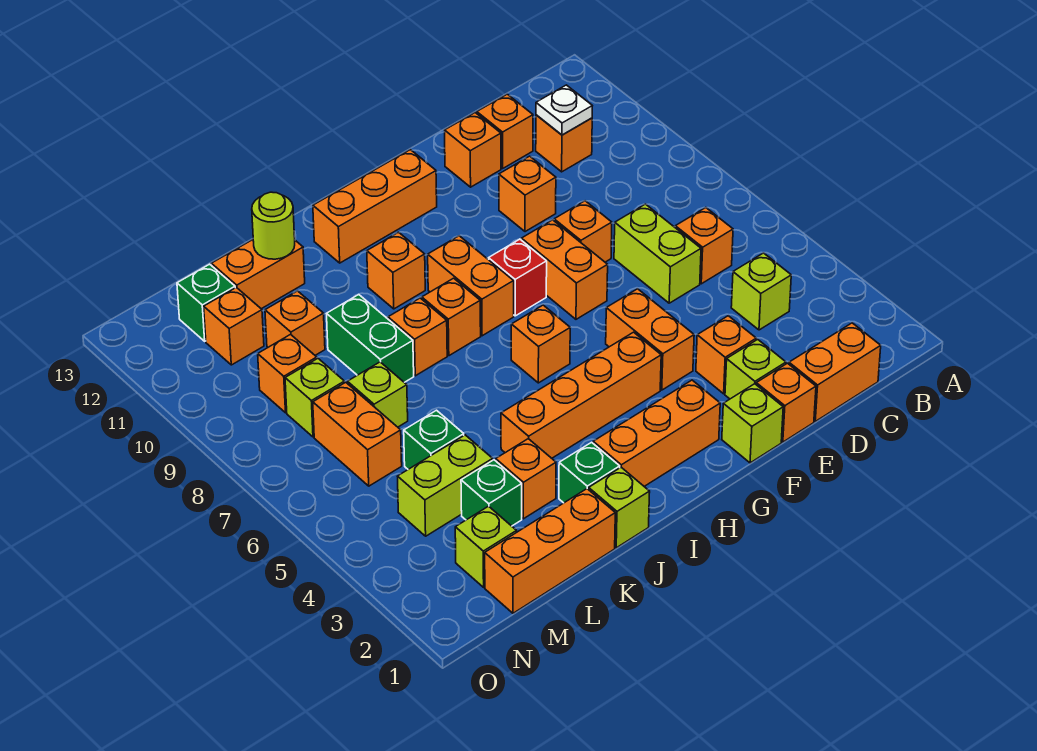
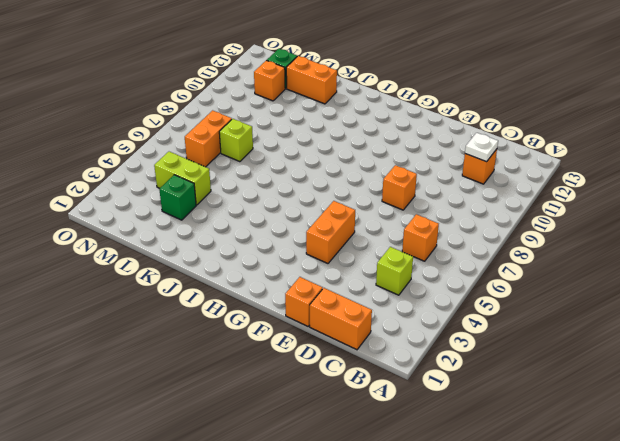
none -> lime 1x2 brick [614,204,701,303]
none -> orange 1x1 brick [477,94,533,168]
none -> lime 1x1 brick [725,339,786,399]
none -> orange 1x1 brick [696,316,756,394]

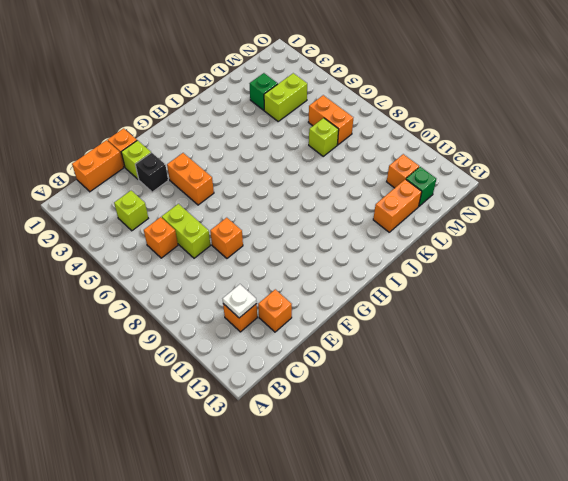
black 1x1 brick [135,153,168,192] -> orange 1x1 brick [696,316,756,394]
none -> orange 1x1 brick [499,156,556,232]
none -> orange 1x1 brick [445,113,501,187]
none -> lime 1x1 brick [722,384,783,463]
none -> orange 1x2 brick [521,220,608,319]

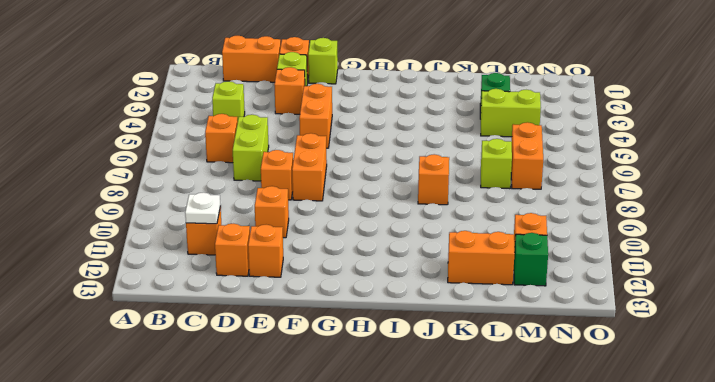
none -> orange 1x3 brick [593,380,720,486]
none -> orange 1x4 brick [501,332,661,458]
none -> red 1x1 brick [489,239,547,316]
none -> orange 1x3 brick [313,150,437,263]

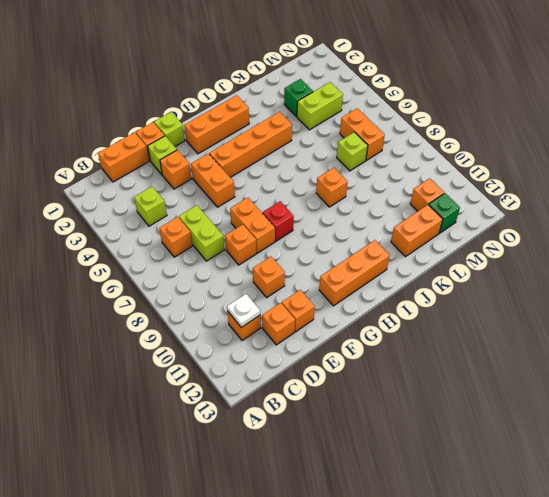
none -> orange 1x1 brick [511,305,570,383]
none -> orange 1x2 brick [428,236,514,336]
none -> orange 1x1 brick [422,278,481,356]
none -> orange 1x1 brick [367,232,425,309]

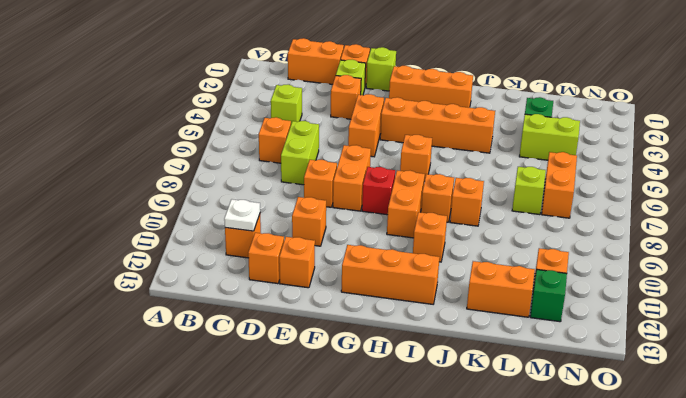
none -> lime 1x1 brick [589,467,650,548]
none -> green 1x1 brick [559,442,620,503]
none -> orange 1x3 brick [485,489,615,613]
none -> orange 1x1 brick [496,439,556,519]

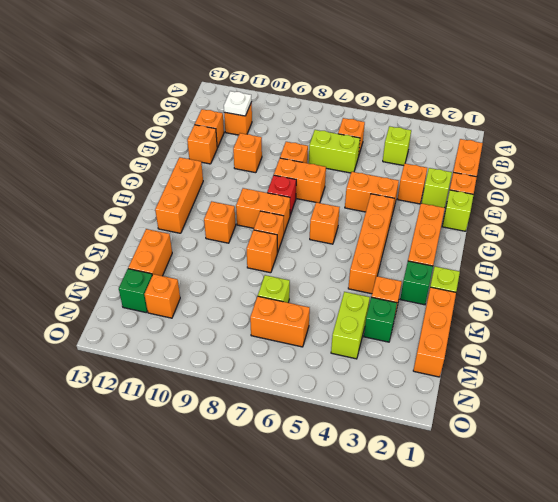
none -> green 1x2 brick [327,294,414,382]
none -> green 1x1 brick [404,410,464,469]
none -> orange 1x1 brick [265,291,325,355]
none -> lime 1x1 brick [455,506,517,587]

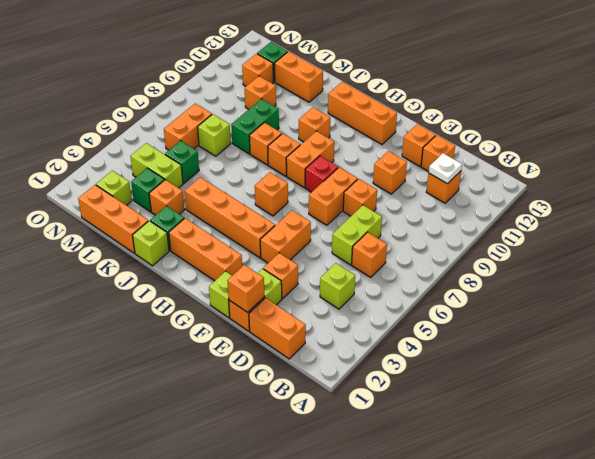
orange 1x1 brick [227,265,264,312] -> orange 1x1 brick moved to [258,335,317,413]
none -> lime 1x1 brick [285,358,344,437]
none -> lime 1x1 round brick [252,192,295,259]

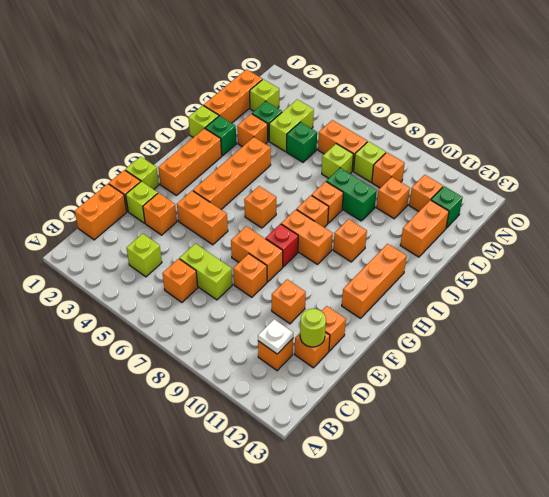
lime 1x1 round brick [300,309,326,347] -> lime 1x1 round brick moved to [252,192,295,259]

